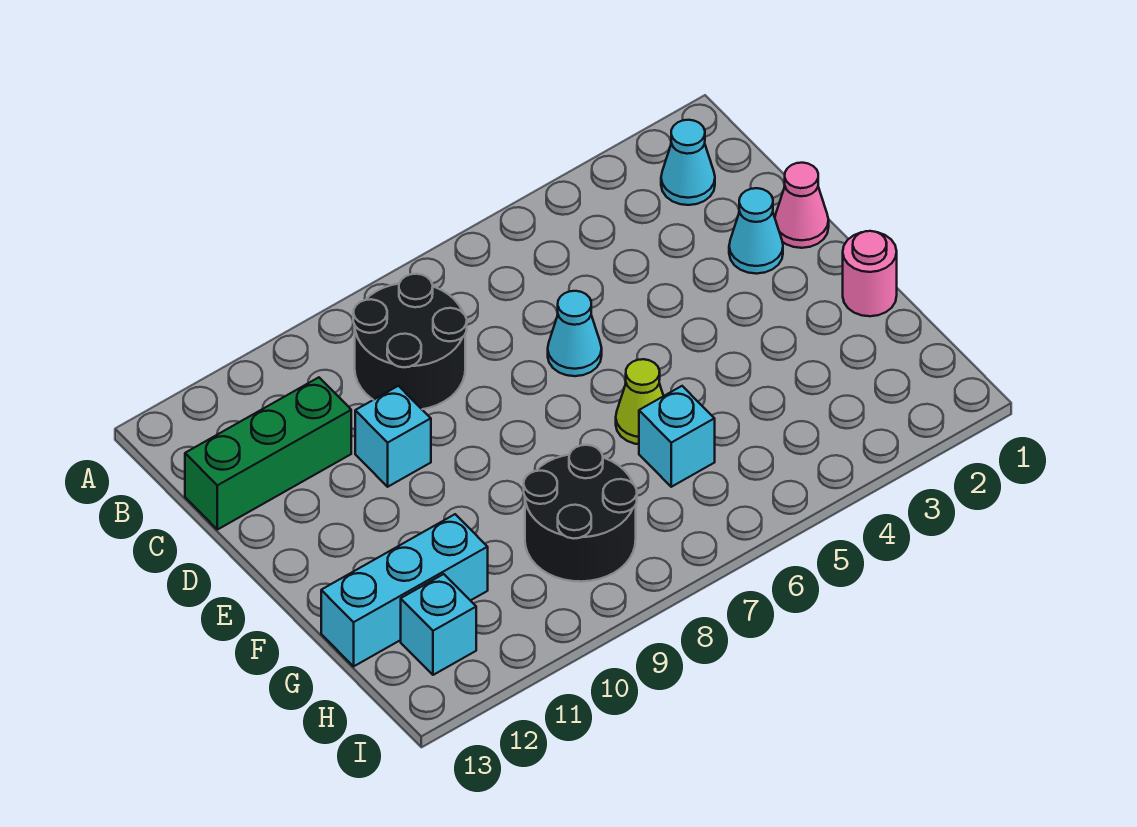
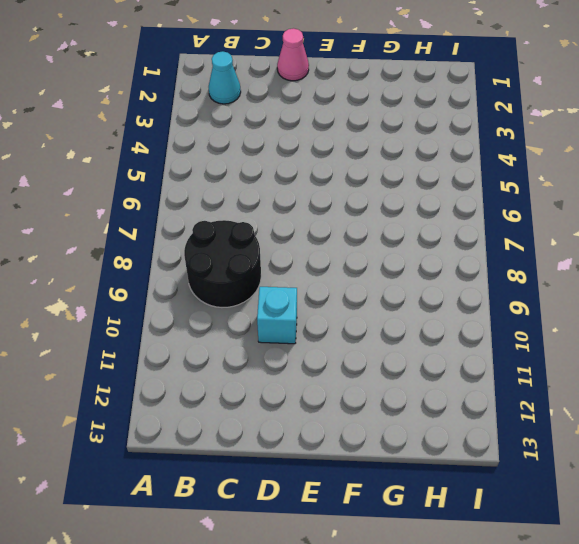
none -> green 1x3 brick [185,377,351,530]
none -> cyan 1x1 cone [729,188,783,274]
none -> cyan 1x1 cone [548,291,602,376]

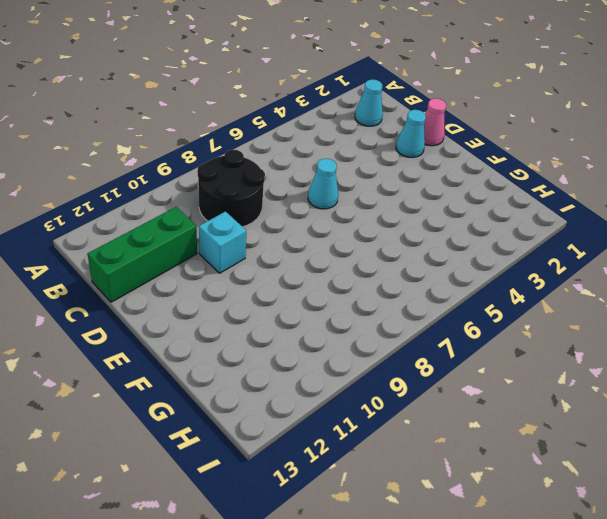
none -> pink 1x1 round brick [843,231,897,316]
none -> lime 1x1 cone [616,359,663,444]
none -> cyan 1x1 brick [639,386,715,487]

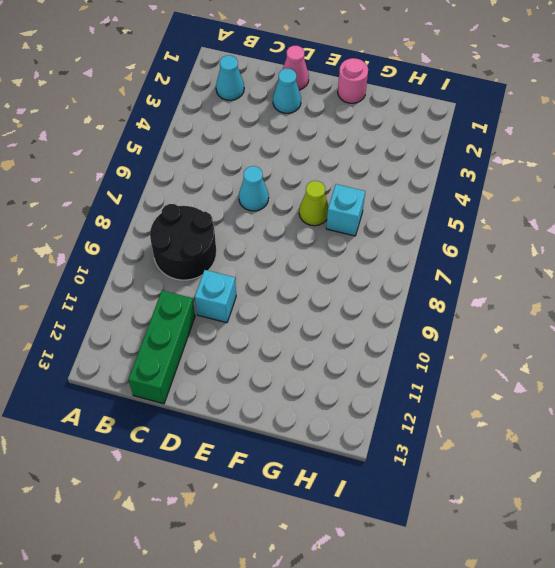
none -> black 2x2 round brick [524,445,637,582]
none -> cyan 1x3 brick [321,514,488,666]
none -> cyan 1x1 brick [401,574,476,675]

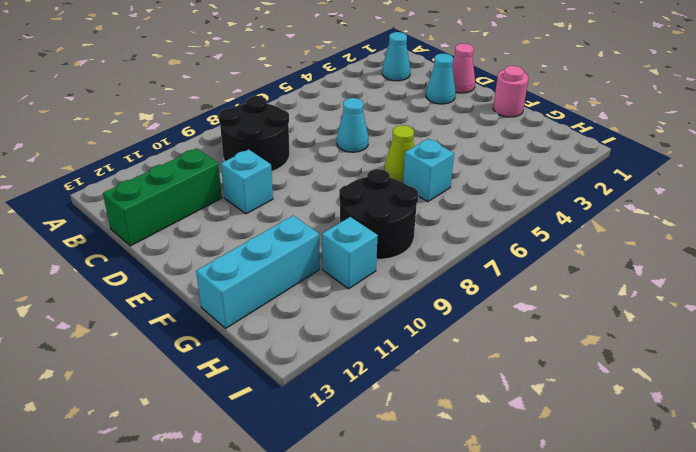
cyan 1x1 brick [322,217,378,289] -> cyan 1x1 brick moved to [401,574,476,675]

